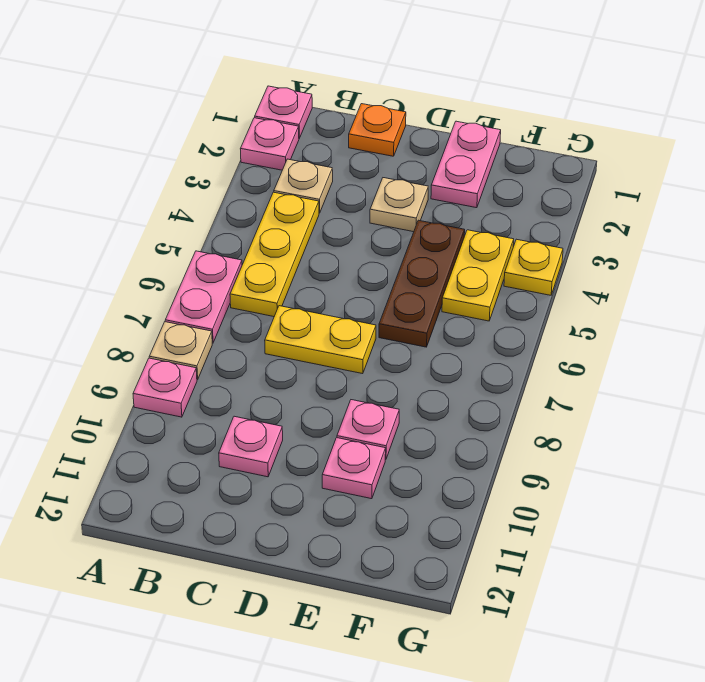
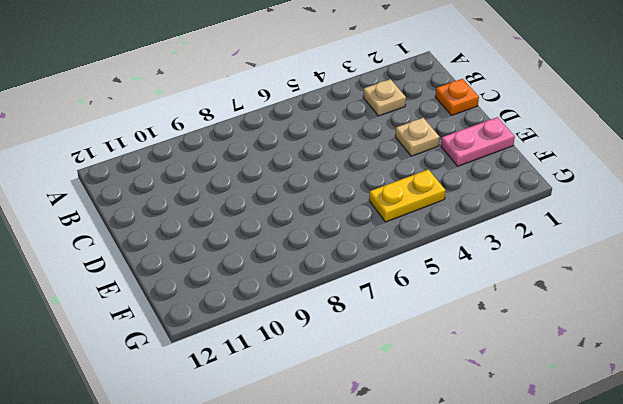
none -> pink 1x1 plate [255,86,312,138]
none -> pink 1x1 plate [241,118,299,170]
none -> pink 1x2 plate [165,251,242,343]

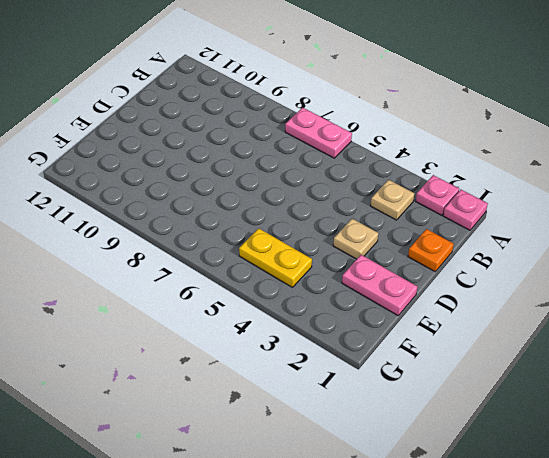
none -> tan 1x1 plate [149,322,212,380]
none -> pink 1x1 plate [133,358,197,417]
none -> yellow 1x3 plate [230,192,319,317]

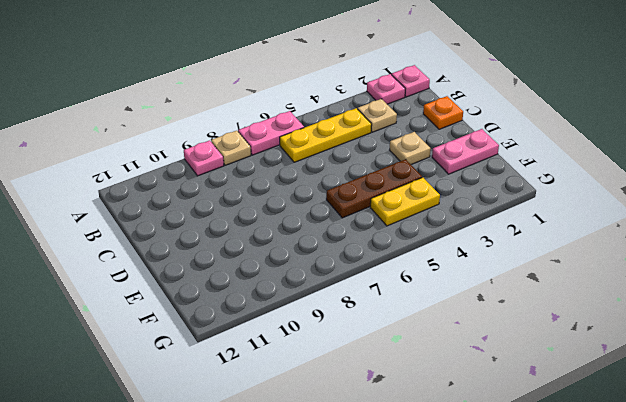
none -> yellow 1x2 plate [265,306,376,374]
none -> pink 1x1 plate [219,416,283,477]
none -> pink 1x1 plate [337,400,399,460]

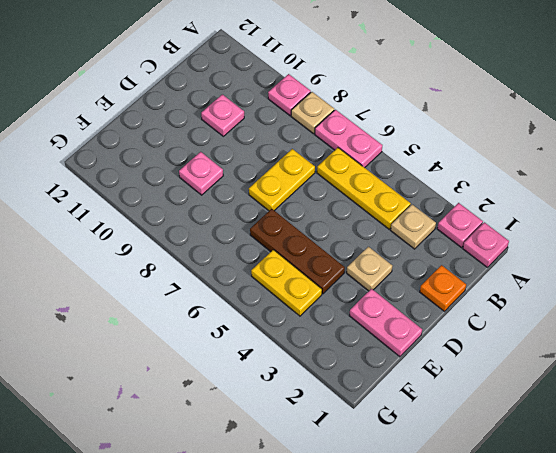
none -> pink 1x1 plate [322,438,386,499]
none -> yellow 1x1 plate [504,239,563,295]

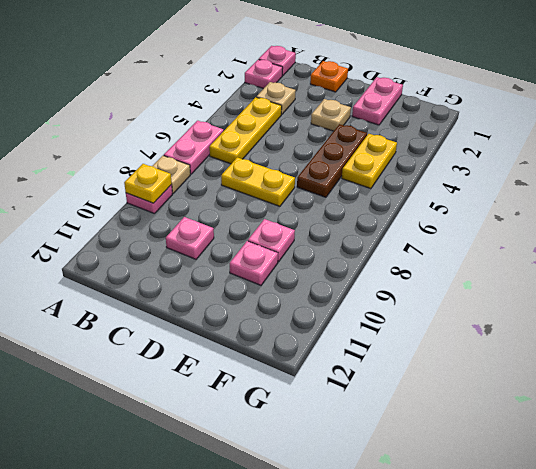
yellow 1x1 plate [124,164,172,203] -> yellow 1x1 plate moved to [504,239,563,295]

